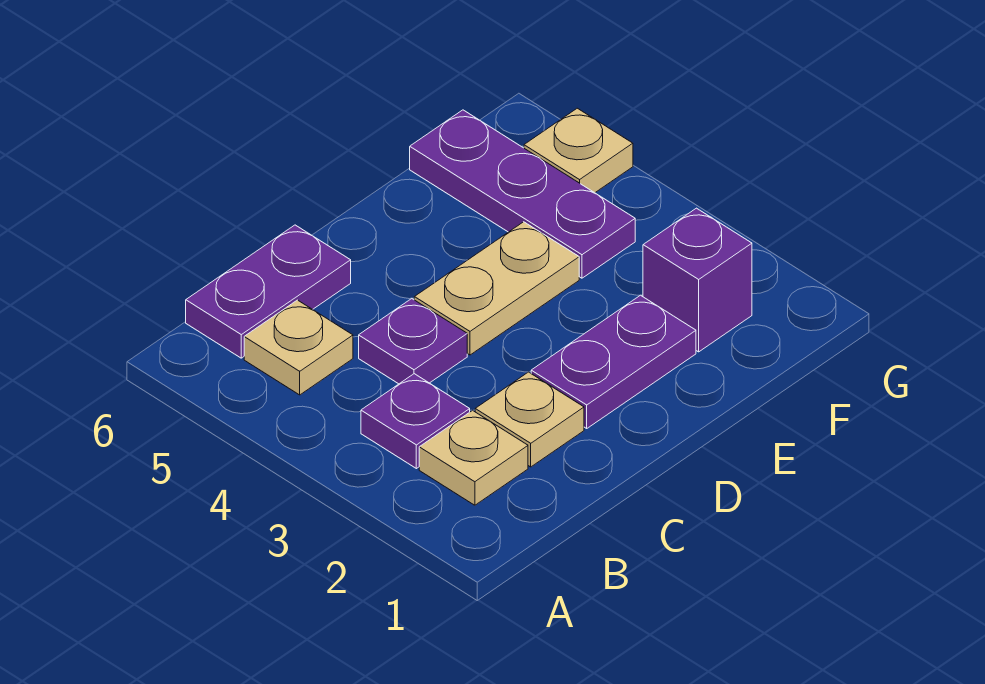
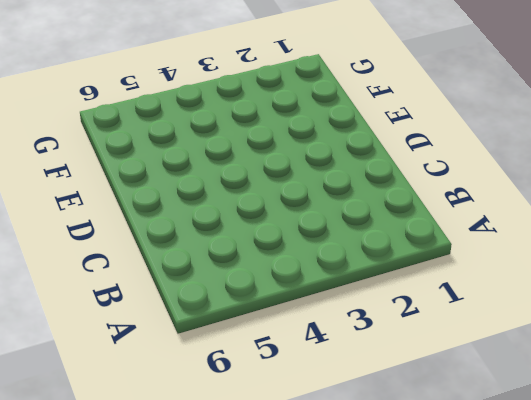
none -> tan 1x1 plate [419,410,528,505]
none -> purple 1x1 plate [361,374,470,469]

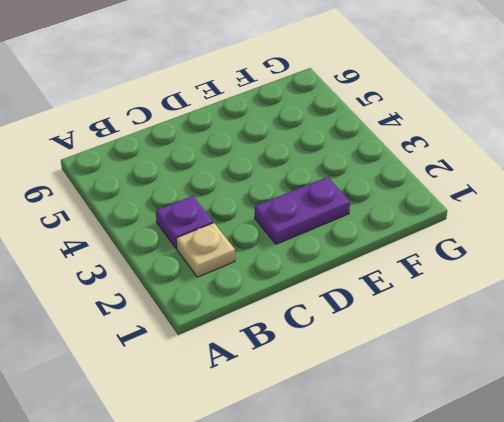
none -> tan 1x1 plate [244,300,353,395]
none -> purple 1x2 plate [186,225,351,358]

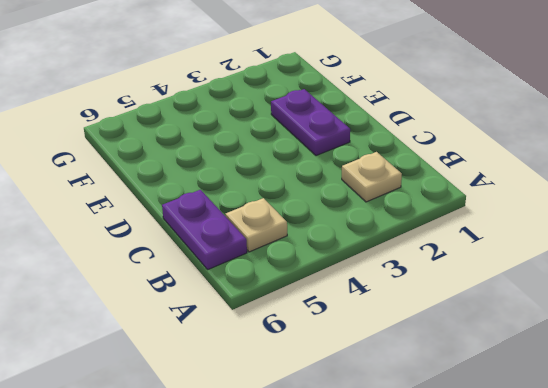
none -> purple 1x1 plate [361,374,470,469]
none -> tan 1x1 plate [475,372,584,467]

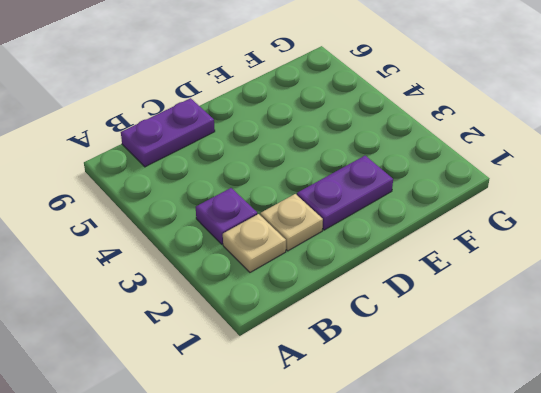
none -> tan 1x1 plate [244,300,353,395]
none -> purple 1x1 plate [359,299,467,384]

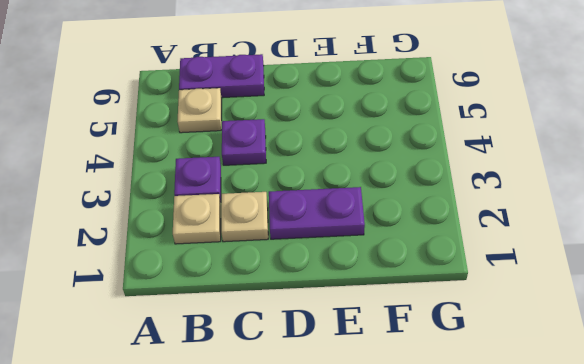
none -> tan 1x2 plate [414,222,579,355]
none -> purple 1x1 brick [643,208,752,352]

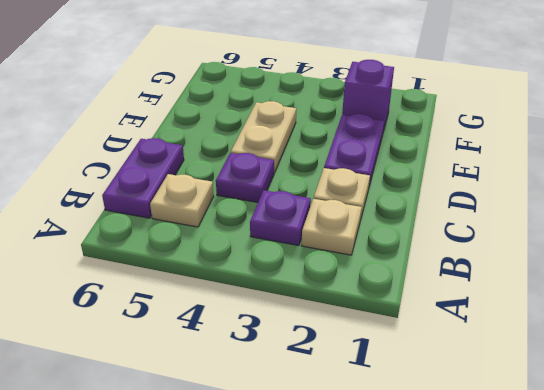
none -> purple 1x3 plate [410,110,635,278]
none -> tan 1x1 plate [524,108,633,193]

